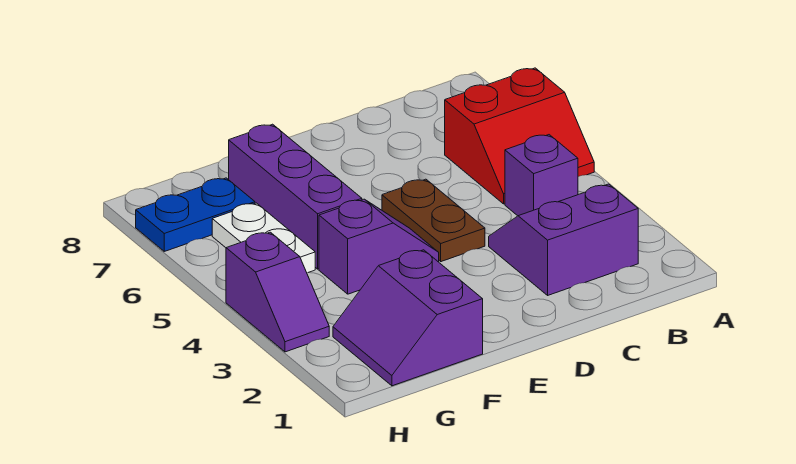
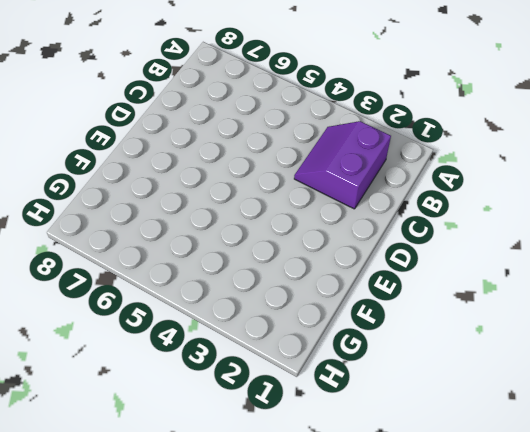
none -> red 2x2 slope [445,68,594,204]
none -> purple 1x1 brick [505,135,578,216]

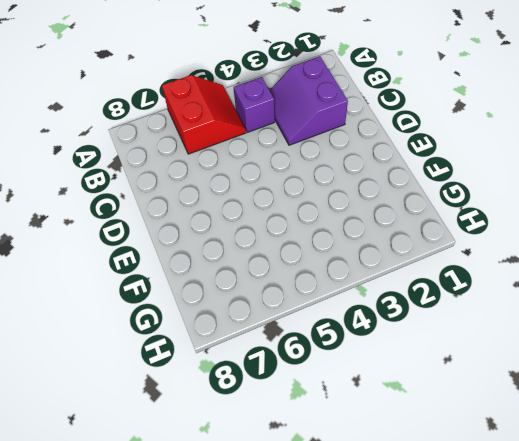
none -> brown 1x2 plate [382,179,485,262]
none -> purple 1x2 slope [319,199,439,294]

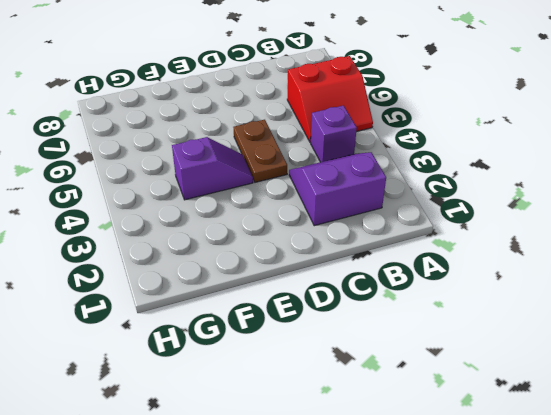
none -> purple 2x2 slope [333,250,483,386]
none -> purple 1x3 brick [229,124,362,269]

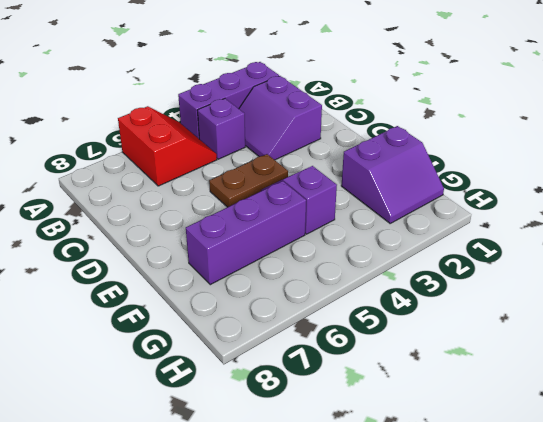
purple 1x3 brick [178,62,279,139] -> none
none -> white 1x2 plate [212,203,315,273]
none -> blue 1x2 plate [136,178,255,251]

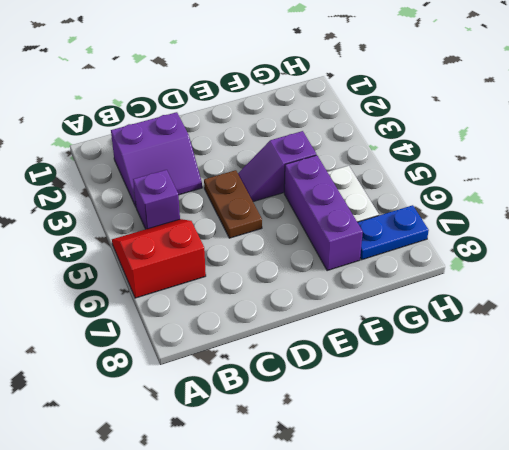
none -> purple 2x2 slope [333,250,483,386]
none -> purple 1x2 slope [226,232,329,352]

